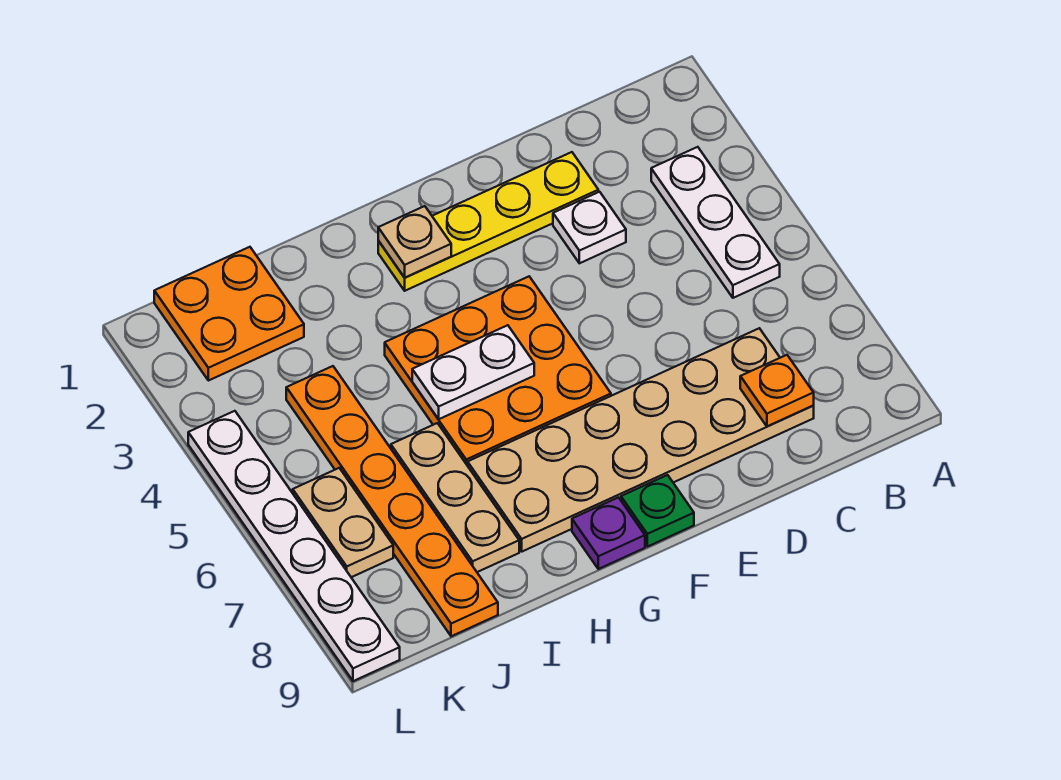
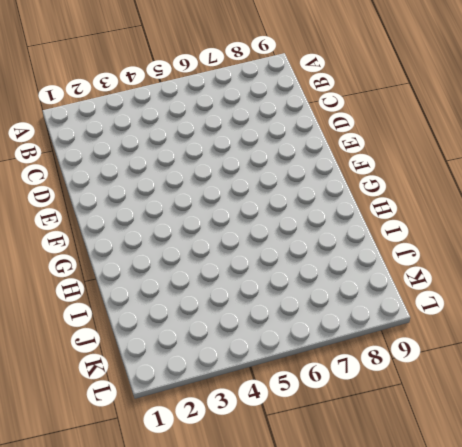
none -> white 1x3 plate [651,147,780,298]
none -> tan 2x6 plate [468,328,814,552]
none -> yellow 1x4 plate [378,152,598,291]

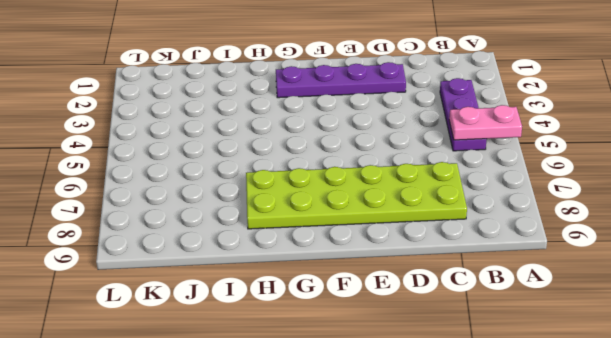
pink 1x2 plate [449,105,522,140] -> none
purple 1x3 plate [440,78,487,151] -> white 1x3 plate [651,147,780,298]
lime 2x6 plate [246,162,467,229] -> tan 2x6 plate [468,328,814,552]
purple 1x4 plate [276,62,406,98] -> yellow 1x4 plate [378,152,598,291]
none -> white 1x1 plate [553,192,626,263]
none -> orange 3x3 plate [385,277,611,466]
none -> green 1x1 plate [621,475,694,547]

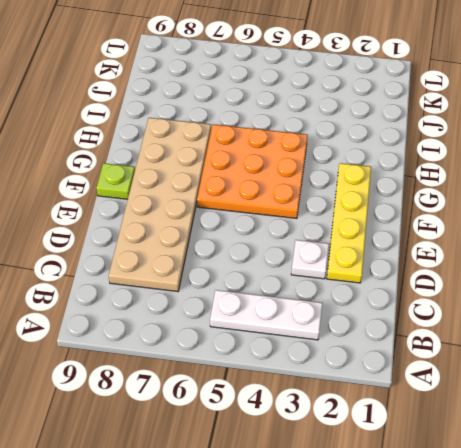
lime 1x1 plate [96,163,135,199] -> green 1x1 plate [621,475,694,547]
none -> purple 1x1 plate [572,497,645,569]
none -> tan 1x3 plate [391,423,519,572]
none -> orange 2x2 plate [154,247,304,381]

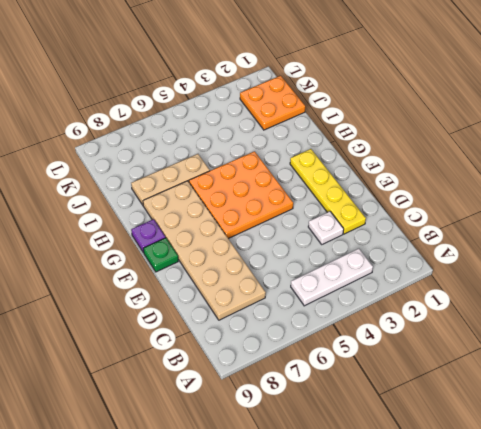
none -> orange 1x6 plate [286,366,498,636]
none -> tan 1x2 plate [293,468,393,577]
none -> white 1x6 plate [188,411,400,681]

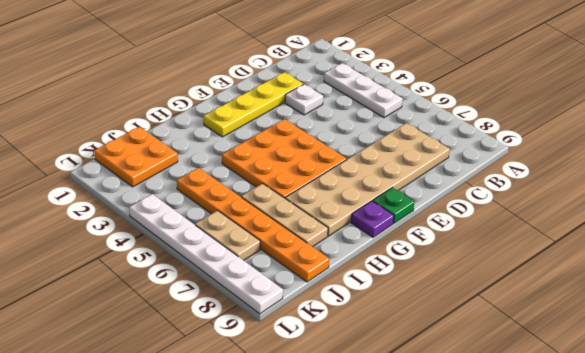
none -> orange 1x1 plate [740,355,814,426]
none -> tan 1x1 plate [378,206,451,278]
none -> white 1x2 plate [412,325,534,419]

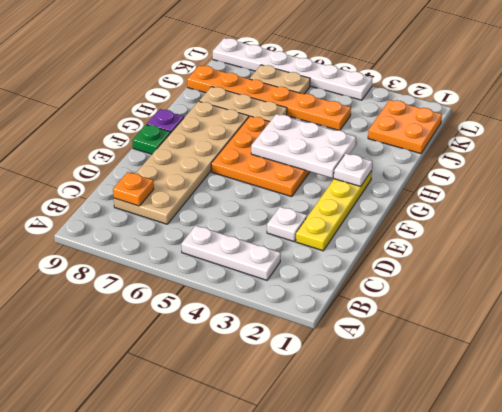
white 1x1 plate [334,154,372,187] -> tan 1x1 plate [378,206,451,278]
white 2x3 plate [251,114,356,178] -> white 1x2 plate [412,325,534,419]

